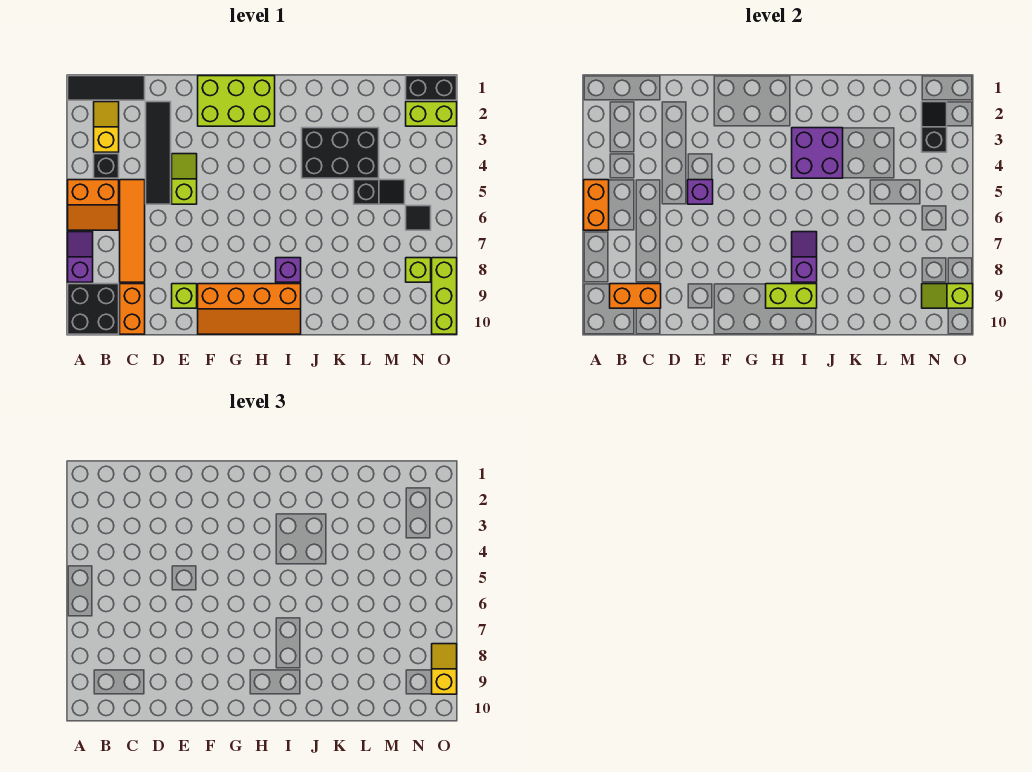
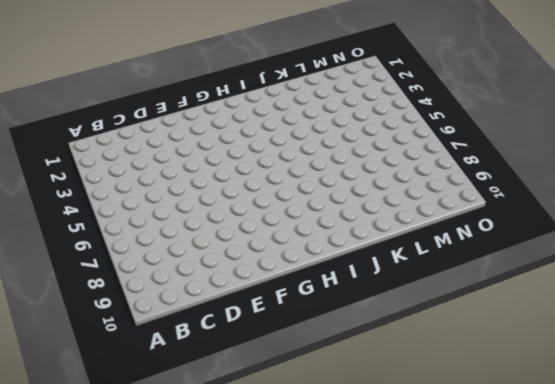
none -> black 1x3 tile [68,76,145,100]
none -> orange 2x2 slope [68,180,119,230]
none -> purple 1x2 slope [68,232,93,282]
none -> black 2x2 brick [68,284,119,334]

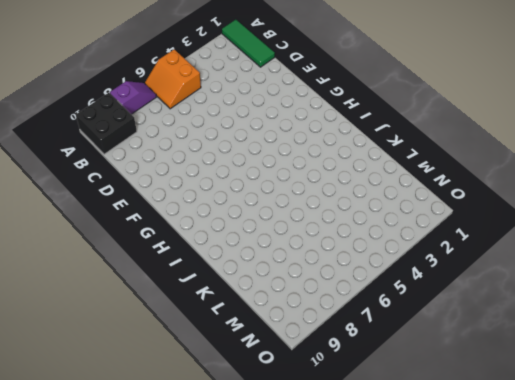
green 1x3 tile [222,20,275,67] -> black 1x3 tile [68,76,145,100]
none -> yellow 1x2 slope [94,102,119,152]
none -> black 1x1 brick [94,154,119,178]
none -> orange 1x4 tile [120,180,145,282]
none -> orange 1x2 brick [120,284,145,334]

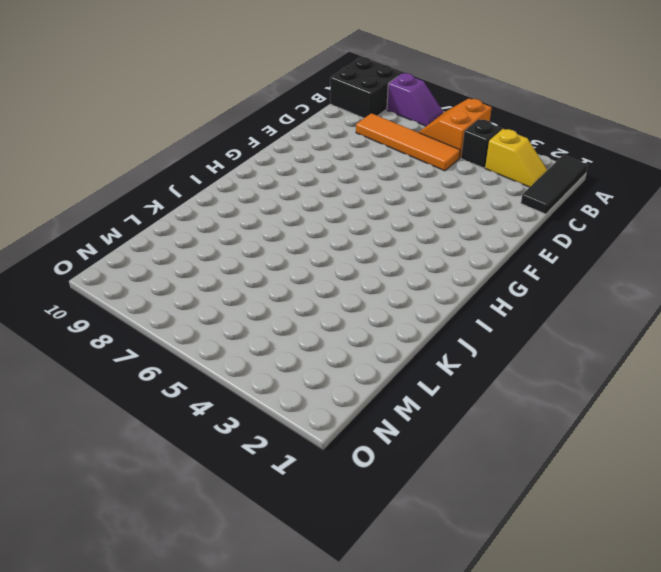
none -> orange 1x2 brick [120,284,145,334]
none -> black 1x4 tile [146,102,171,204]
none -> lime 1x2 slope [172,154,197,204]
none -> lime 1x1 brick [172,284,197,308]

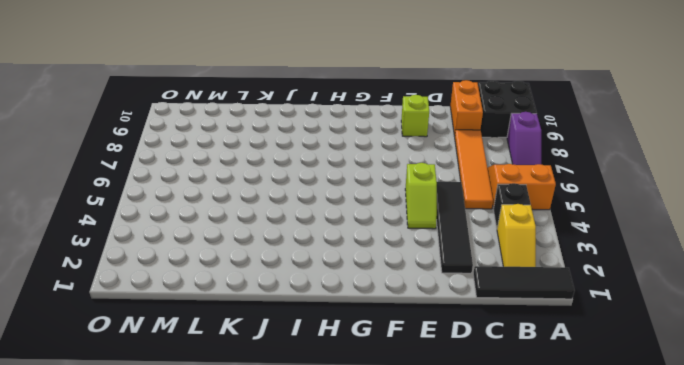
none -> lime 2x3 brick [198,76,275,126]
none -> orange 2x4 slope [198,284,301,334]
none -> purple 1x1 brick [276,258,301,282]
none -> black 2x3 brick [302,128,379,178]

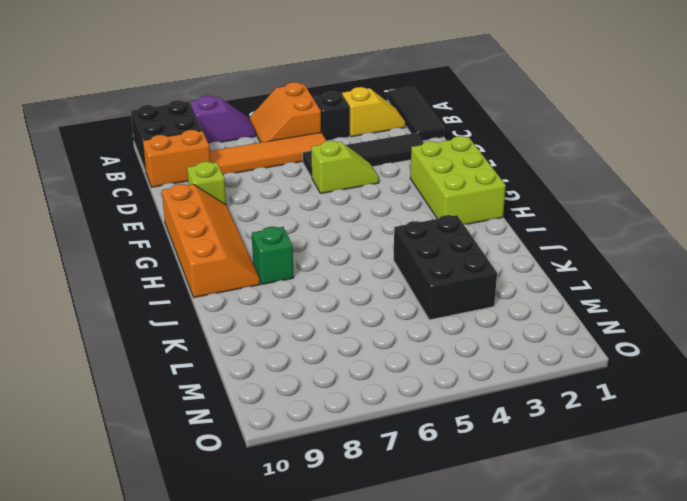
orange 2x4 slope [162,184,260,297] -> orange 2x4 slope turned to [198,284,301,334]
green 1x1 brick [252,227,294,284] -> purple 1x1 brick [276,258,301,282]
none -> black 1x2 slope [354,180,405,204]
none -> black 1x2 brick [406,76,457,100]
none -> lime 1x2 brick [406,102,457,126]
none -> black 1x1 tile [406,206,431,230]

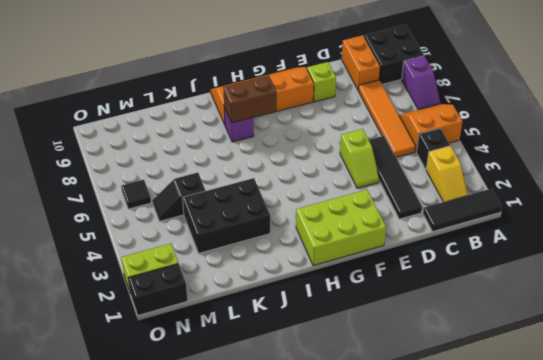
brown 1x2 brick [223,75,277,123] -> purple 1x2 slope [792,232,817,282]
none -> lime 1x1 brick [406,258,431,282]
none -> lime 1x3 brick [432,258,457,334]
none -> orange 1x2 brick [584,180,609,230]
none -> orange 1x2 brick [610,284,661,308]

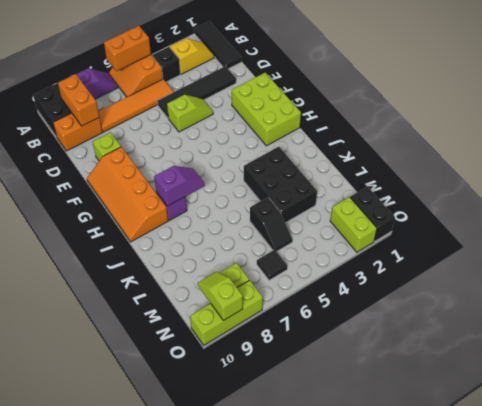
none -> purple 1x1 brick [688,180,713,204]
none -> lime 1x2 brick [766,284,817,308]
none -> purple 2x2 brick [792,128,843,178]
none -> black 1x2 slope [922,102,947,152]

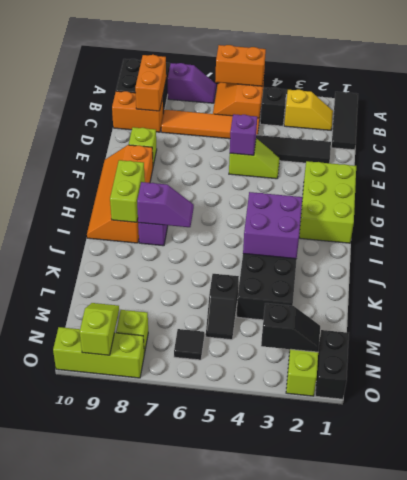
none -> yellow 1x2 slope [432,644,457,694]

